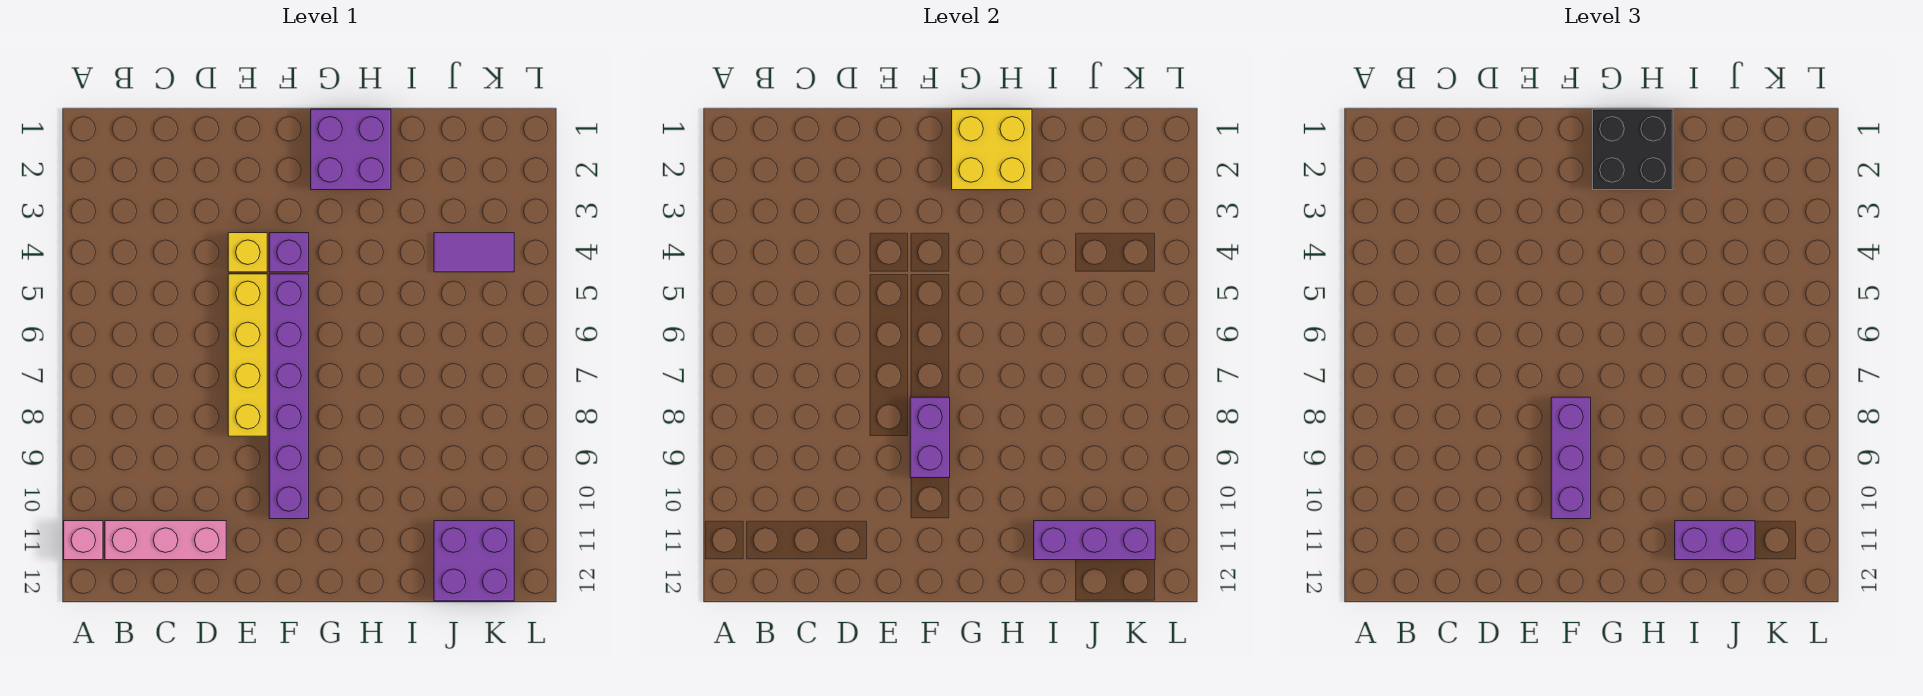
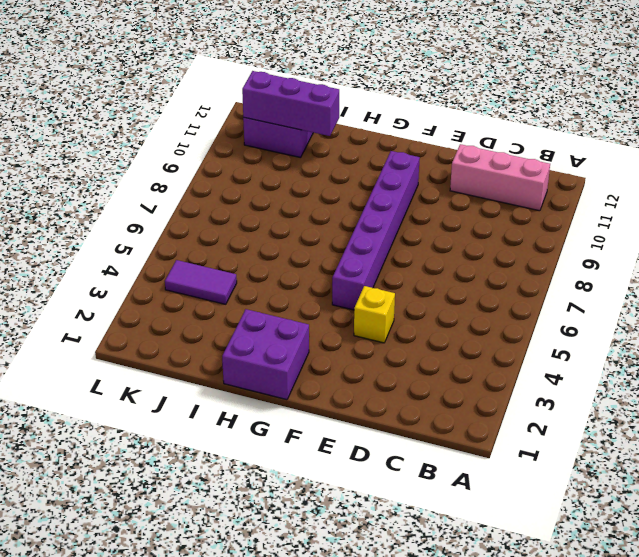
none -> pink 1x1 brick [64,521,103,560]
none -> yellow 1x4 brick [228,274,267,436]
none -> purple 1x1 brick [269,233,309,272]

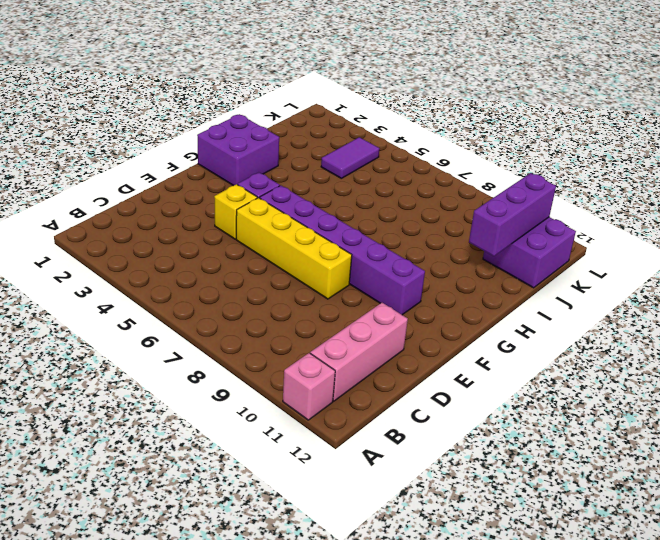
none -> purple 1x2 brick [910,397,950,478]
none -> yellow 2x2 brick [952,109,1032,190]
none -> purple 1x3 brick [1551,397,1591,519]

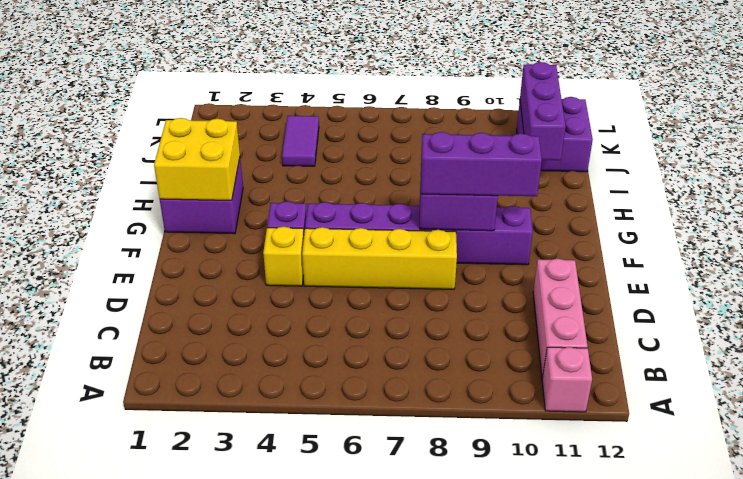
none -> black 2x2 brick [1593,109,1673,190]
none -> purple 1x2 brick [1675,521,1755,560]

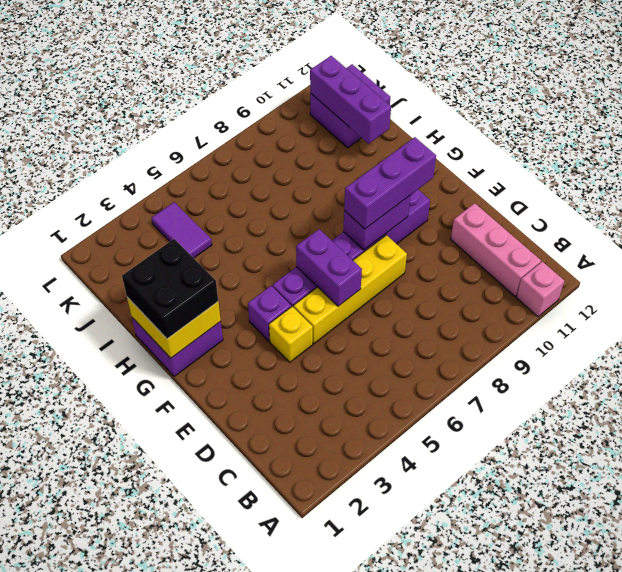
purple 1x2 brick [296,229,362,306] -> purple 1x2 brick moved to [1675,521,1755,560]

